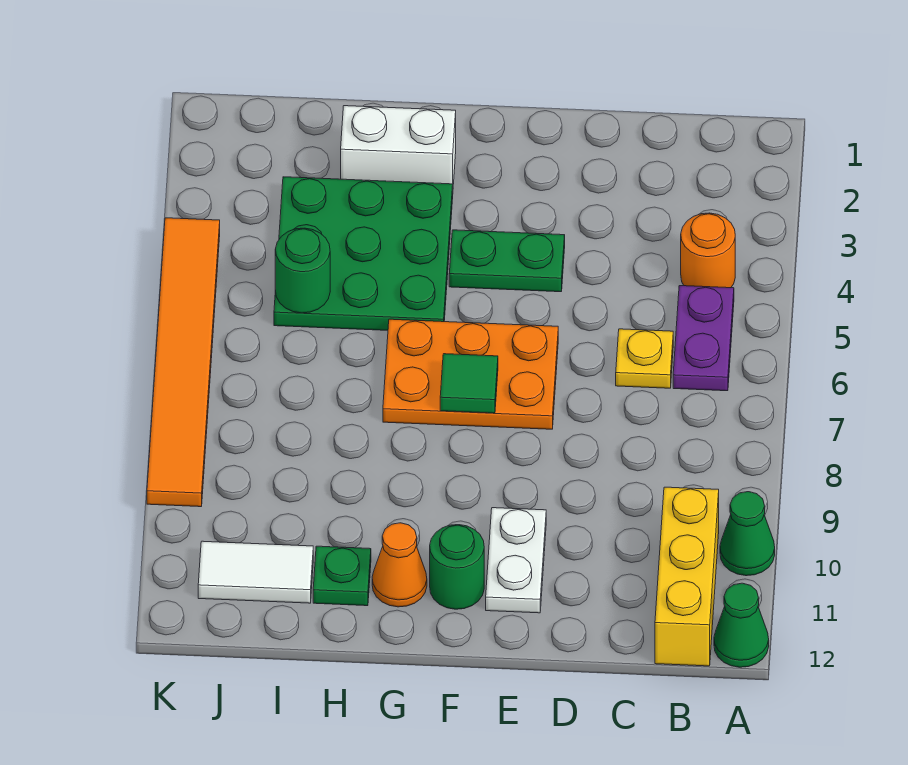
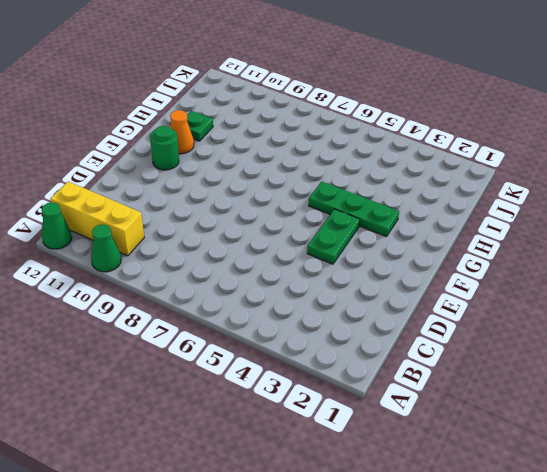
green 1x3 plate [308,182,399,237] -> green 3x3 plate [274,177,453,330]
none -> orange 1x1 round brick [681,213,735,288]
none -> purple 1x2 plate [673,286,734,391]
none -> yellow 1x1 plate [616,329,673,388]

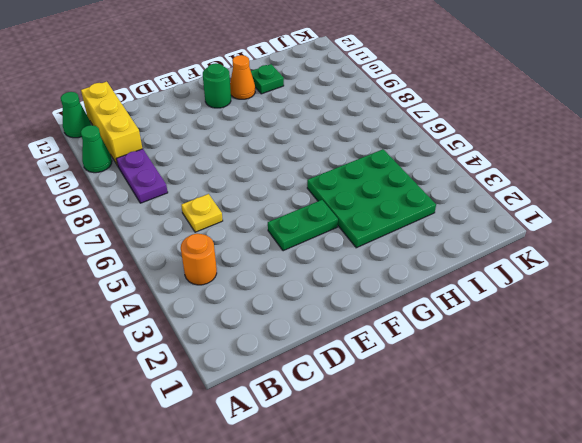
purple 1x2 plate [116,149,168,203] -> purple 1x2 plate moved to [673,286,734,391]
none -> orange 2x3 plate [383,319,558,429]
none -> white 1x2 plate [486,508,546,613]
none -> white 1x2 brick [341,106,456,184]

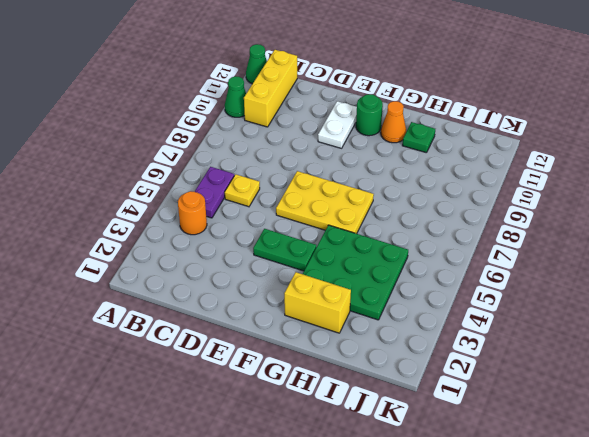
yellow 2x3 plate [276,171,374,234] -> orange 2x3 plate [383,319,558,429]
yellow 1x2 brick [284,272,351,333] -> white 1x2 brick [341,106,456,184]
none -> white 1x2 tile [198,541,313,603]
none -> orange 1x6 tile [147,218,220,507]
none -> green 1x1 tile [440,354,498,413]

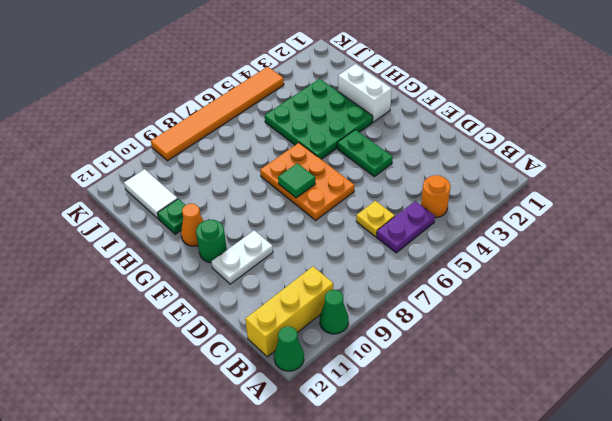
none -> green 1x1 round brick [275,228,330,313]

